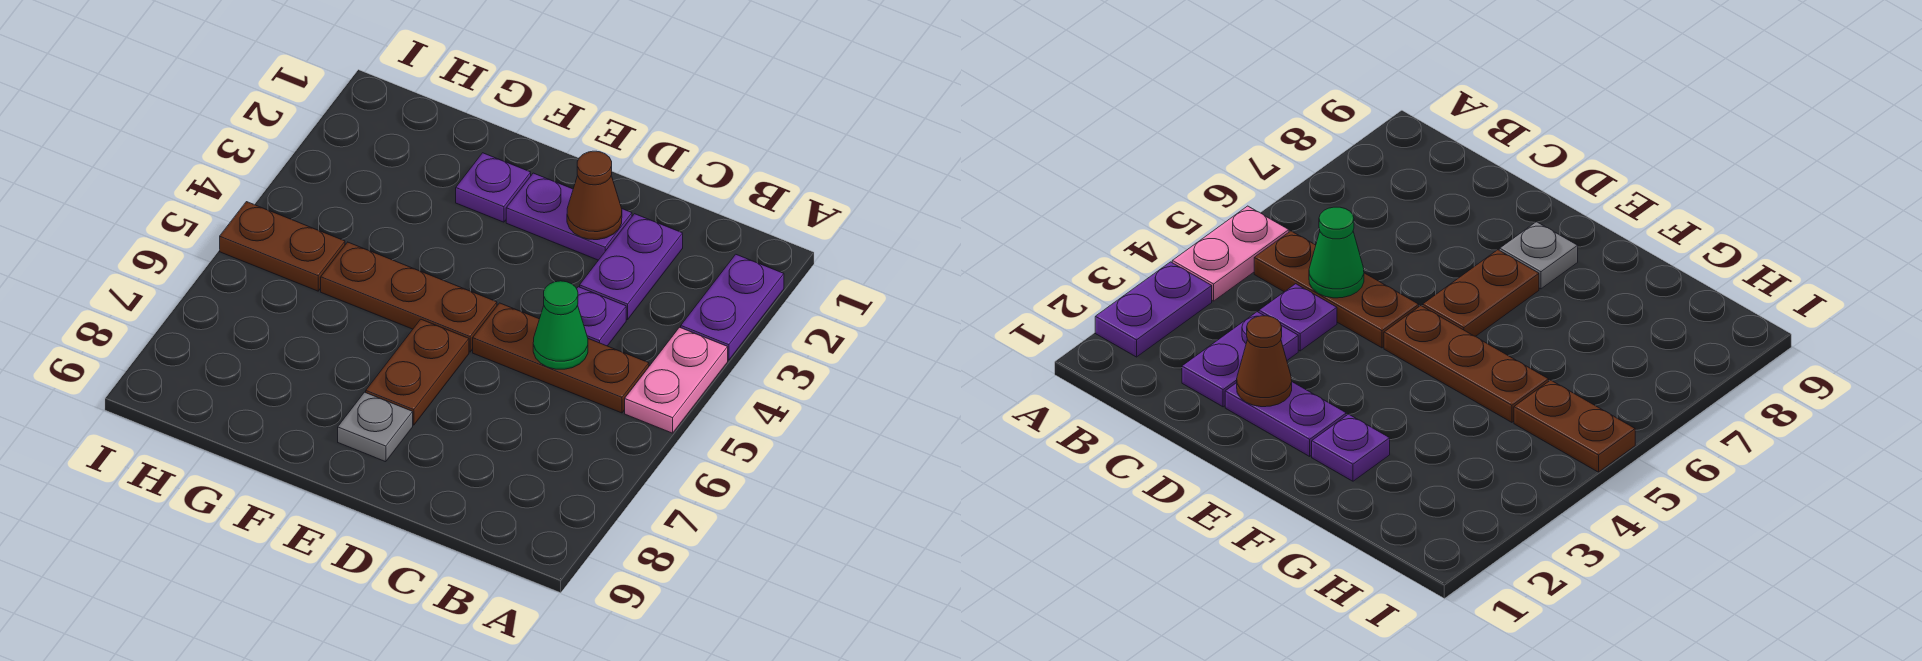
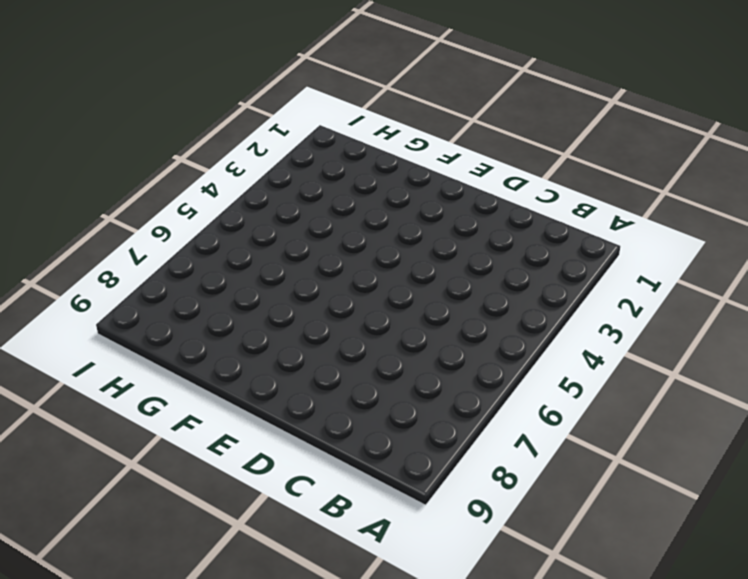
none -> purple 1x2 plate [681,254,784,360]
none -> pink 1x2 plate [625,327,728,433]
none -> brown 1x3 plate [473,303,649,413]

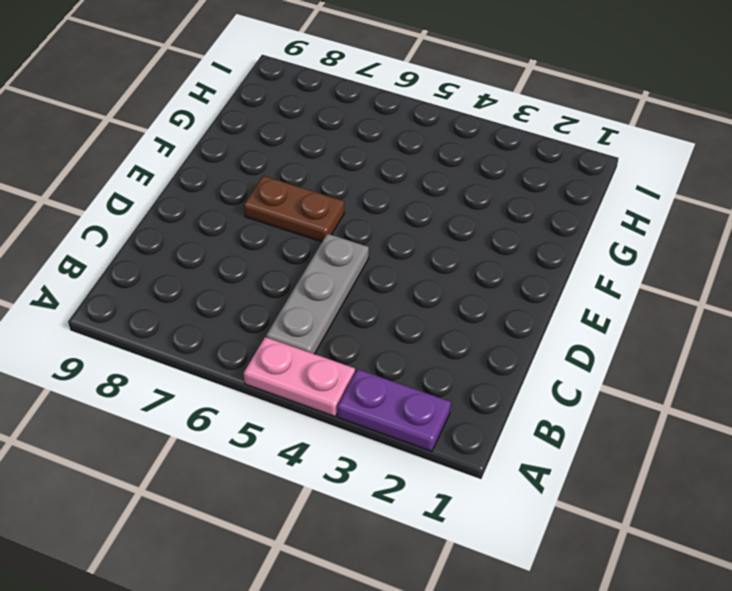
grey 1x3 plate [266,234,369,354] -> brown 1x3 plate [473,303,649,413]
none -> purple 1x2 plate [580,214,683,320]
none -> purple 1x1 plate [577,287,626,346]
none -> purple 1x2 plate [506,173,632,260]

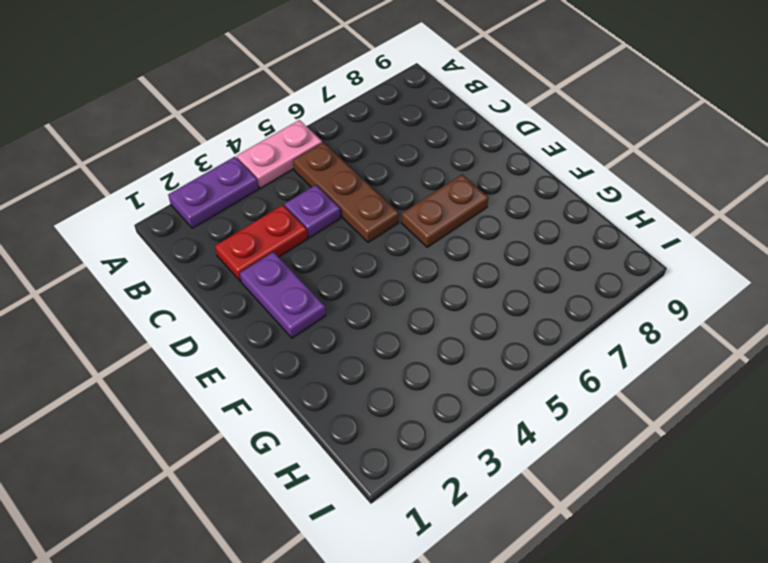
red 1x2 plate [215,205,308,281] -> purple 1x2 plate [580,214,683,320]
none -> brown 1x3 plate [321,242,497,352]
none -> grey 1x1 plate [338,392,413,462]
none -> purple 1x1 plate [456,153,531,222]

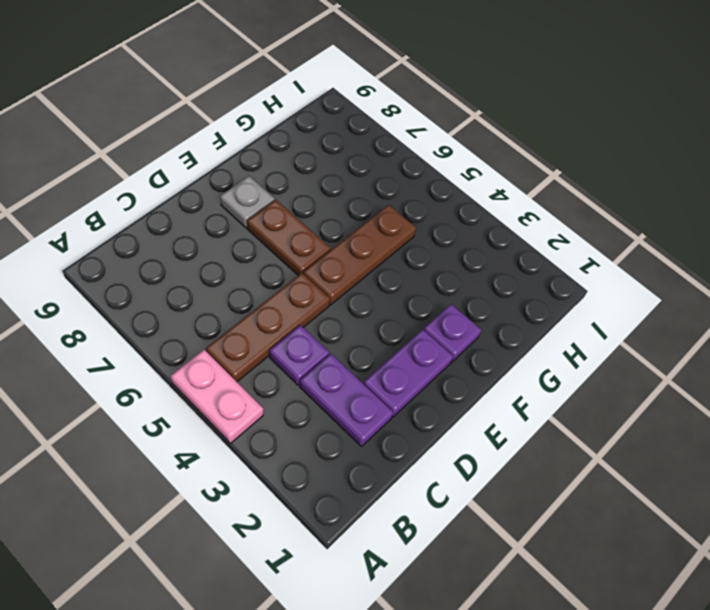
none -> purple 1x2 plate [681,254,784,360]
none -> brown 1x2 plate [220,202,345,291]
none -> green 1x1 cone [533,281,588,369]

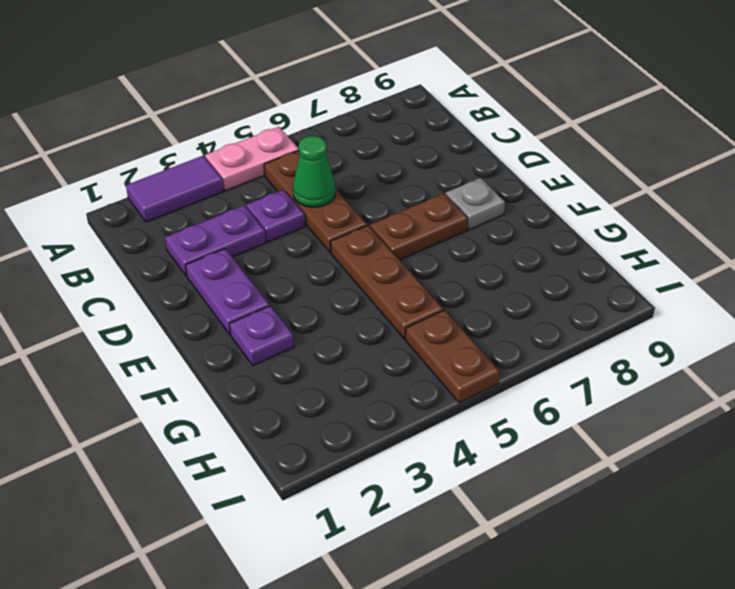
purple 1x2 tile [126,156,223,222] -> purple 1x2 plate [681,254,784,360]
none -> brown 1x1 cone [567,151,622,240]

